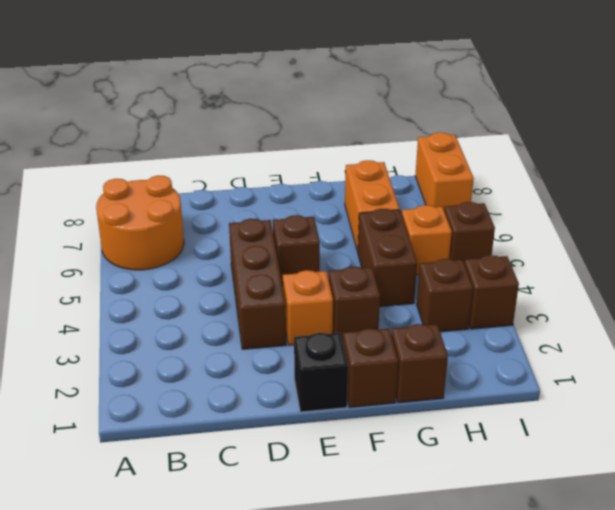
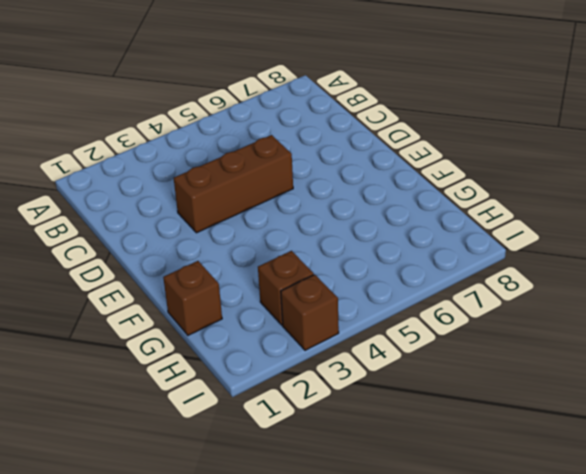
none -> orange 2x2 round brick [96,175,184,270]
none -> black 1x1 brick [294,333,348,412]
none -> orange 1x1 brick [283,270,333,345]

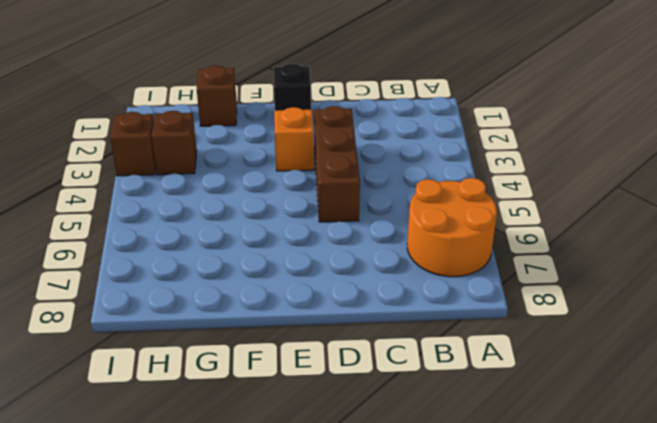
none -> brown 1x1 brick [273,215,320,286]
none -> brown 1x1 brick [343,328,398,407]
none -> brown 1x1 brick [329,267,380,340]

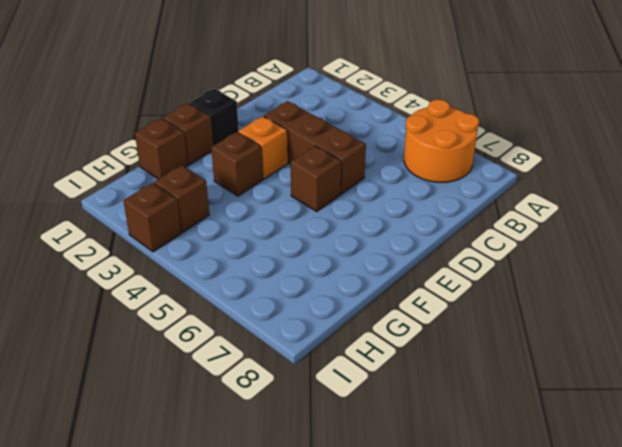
none -> brown 1x2 brick [358,208,417,307]
none -> orange 1x2 brick [345,160,400,252]
none -> orange 1x1 brick [402,205,452,275]

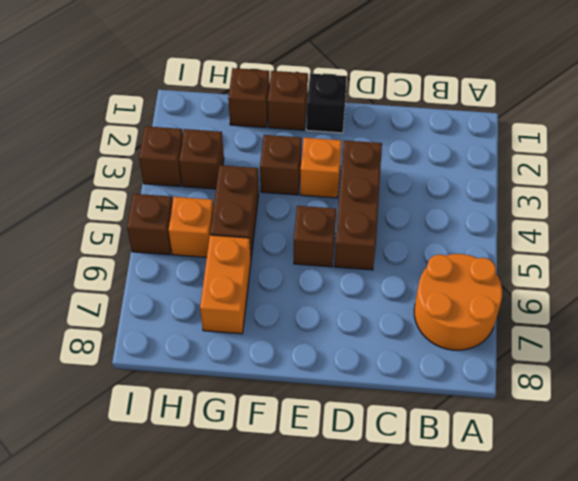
none -> orange 1x2 brick [415,132,474,209]

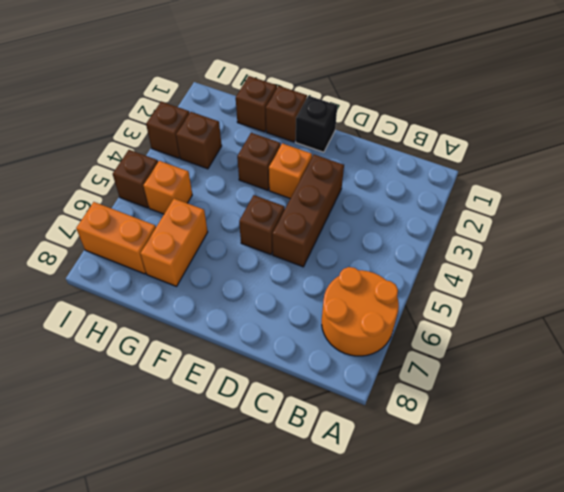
orange 1x2 brick [76,202,156,274] -> orange 1x2 brick turned to [415,132,474,209]
none -> brown 1x2 brick [358,208,417,307]

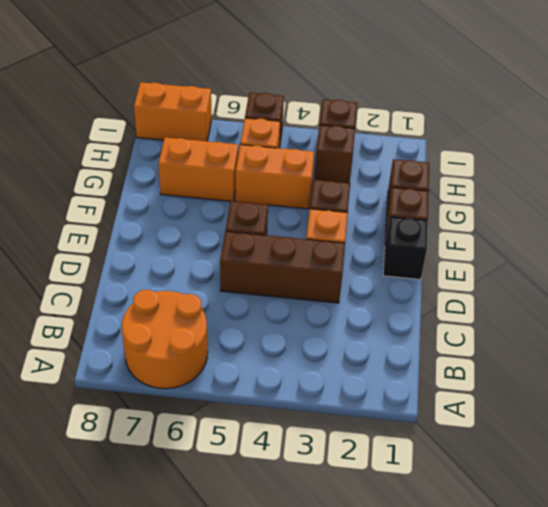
orange 1x2 brick [236,145,314,209] -> brown 1x2 brick [358,208,417,307]

